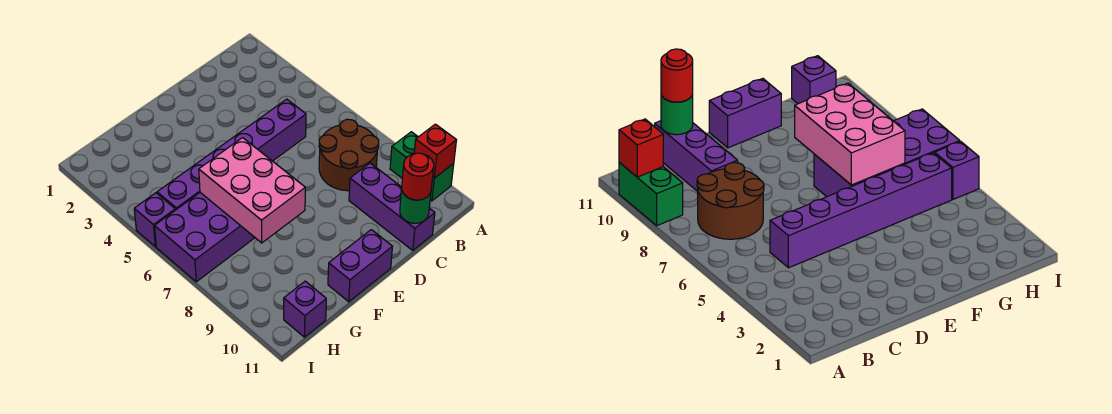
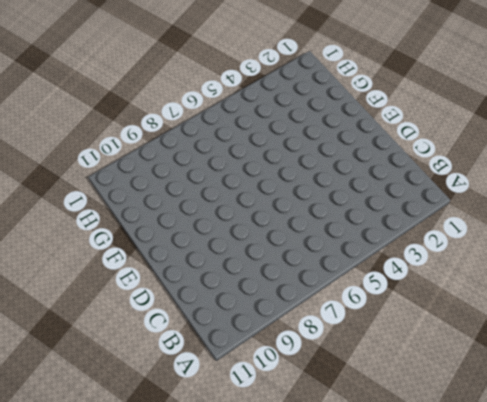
none -> green 1x2 brick [390,132,454,201]
none -> brown 2x2 round brick [319,119,379,191]
none -> purple 1x6 brick [157,99,306,210]

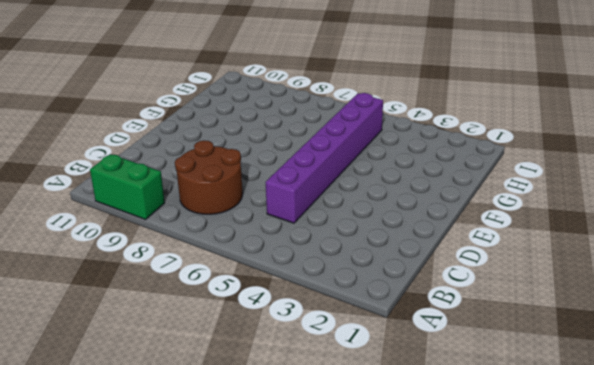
none -> purple 1x3 brick [349,163,435,250]
none -> purple 1x2 brick [328,230,392,302]
none -> purple 2x4 brick [155,193,255,282]

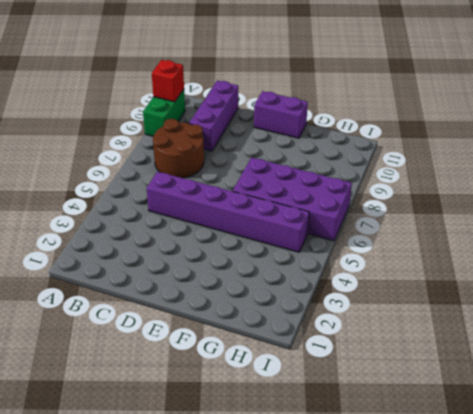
none -> purple 1x1 brick [284,281,326,337]
none -> purple 1x1 brick [134,193,175,247]
none -> green 1x1 round brick [400,190,431,223]

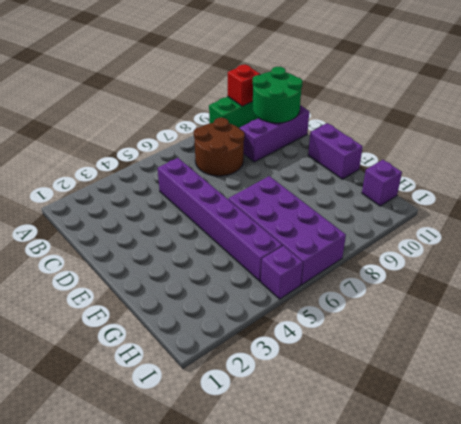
green 2x2 round brick [252,67,303,123] -> green 1x1 round brick [400,190,431,223]
none -> pink 2x3 brick [199,138,305,243]
none -> red 1x1 round brick [402,153,434,200]

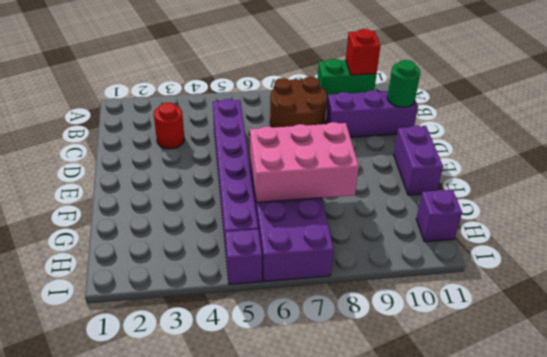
red 1x1 round brick [154,102,185,149] -> red 1x1 round brick moved to [402,153,434,200]

